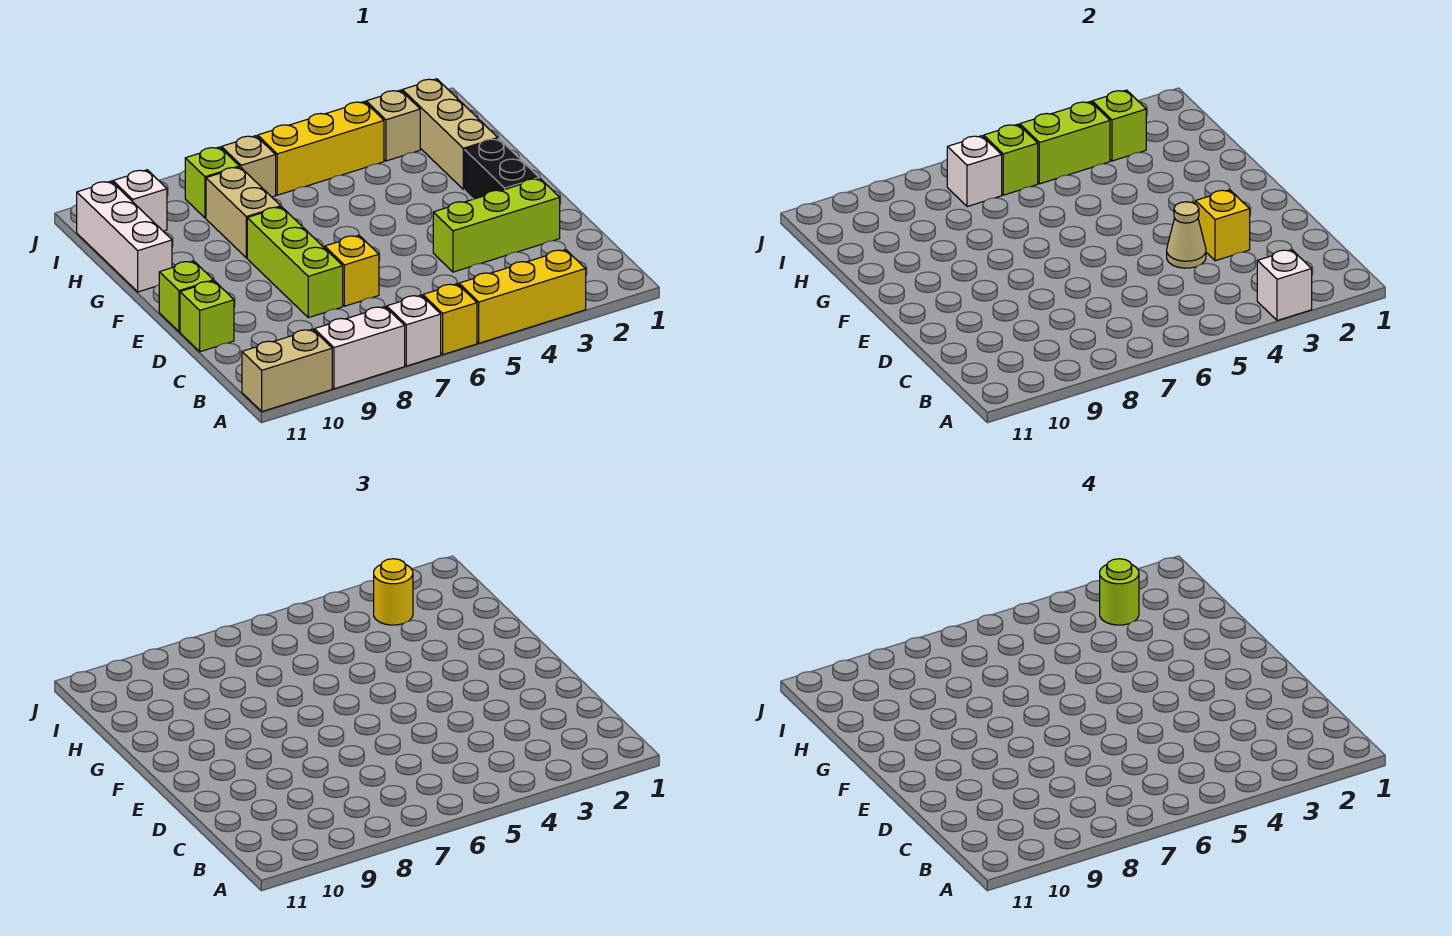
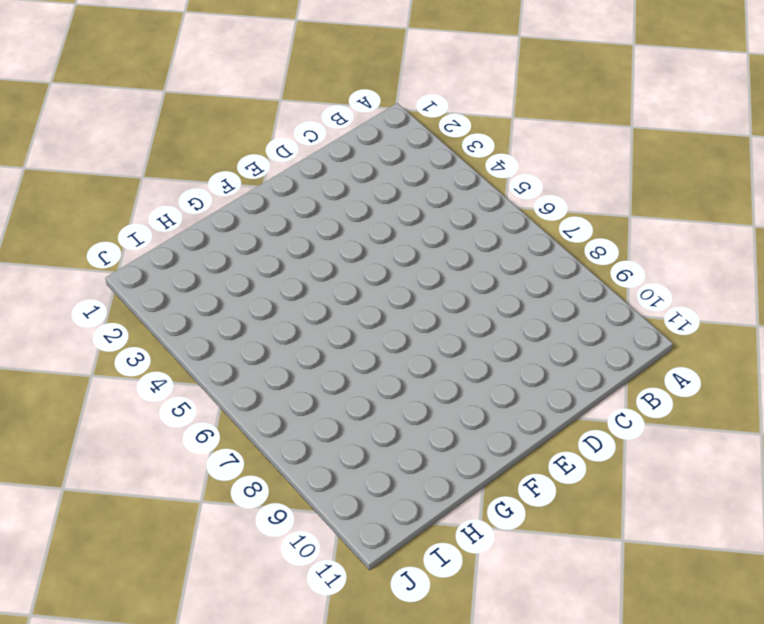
none -> yellow 1x3 brick [459,250,586,343]
none -> yellow 1x1 brick [423,284,477,355]
none -> white 1x1 brick [387,295,441,366]

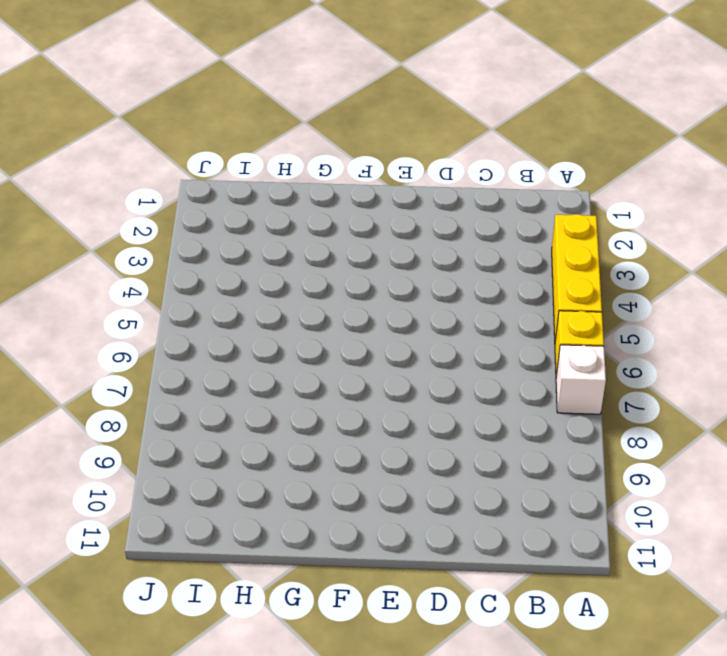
none -> white 1x2 brick [314,307,405,389]
none -> tan 1x2 brick [242,329,332,411]
none -> lime 1x3 brick [433,179,560,272]

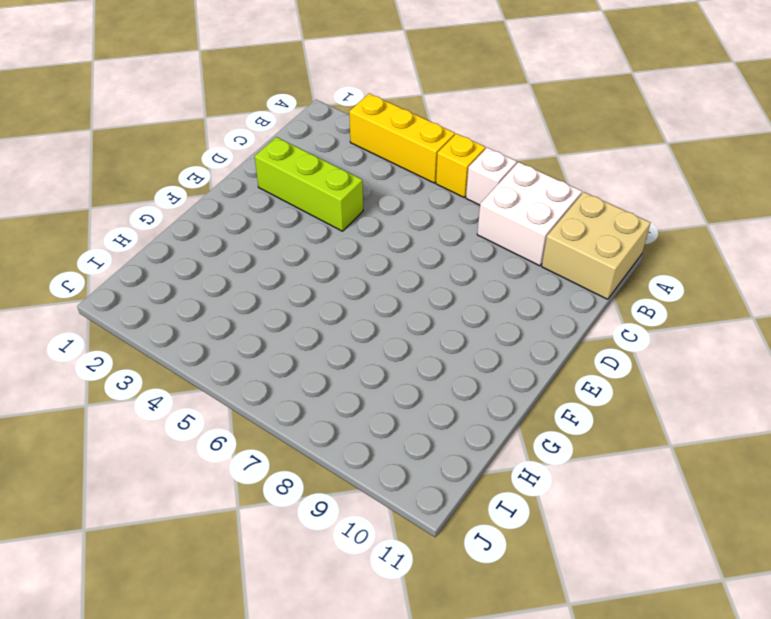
white 2x2 brick [477,162,582,266] -> white 1x2 brick [314,307,405,389]
tan 2x2 brick [542,192,650,299] -> tan 1x2 brick [242,329,332,411]
none -> yellow 1x1 brick [325,235,379,306]
none -> lime 1x3 brick [247,207,343,318]
none -> lime 1x1 brick [180,281,234,352]

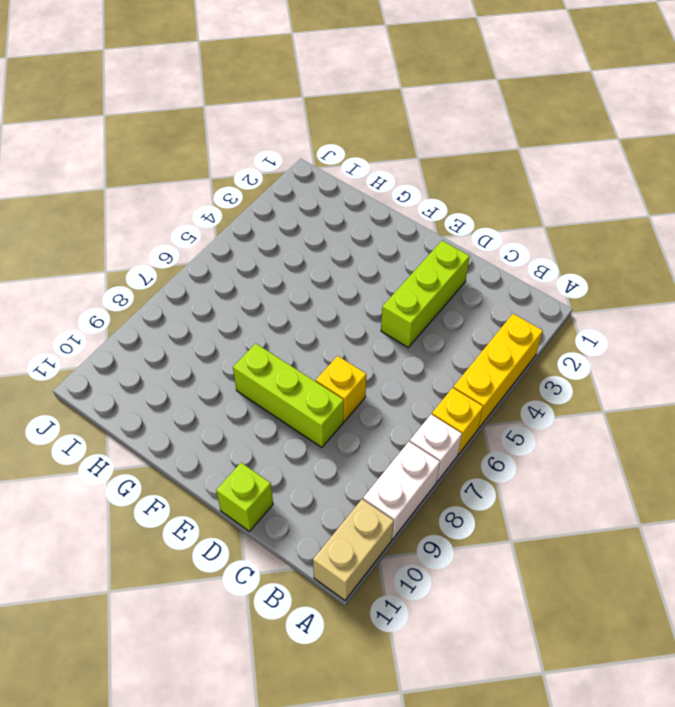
none -> black 1x2 brick [464,139,539,199]
none -> lime 1x1 brick [159,261,213,332]
none -> tan 1x3 brick [402,79,498,190]

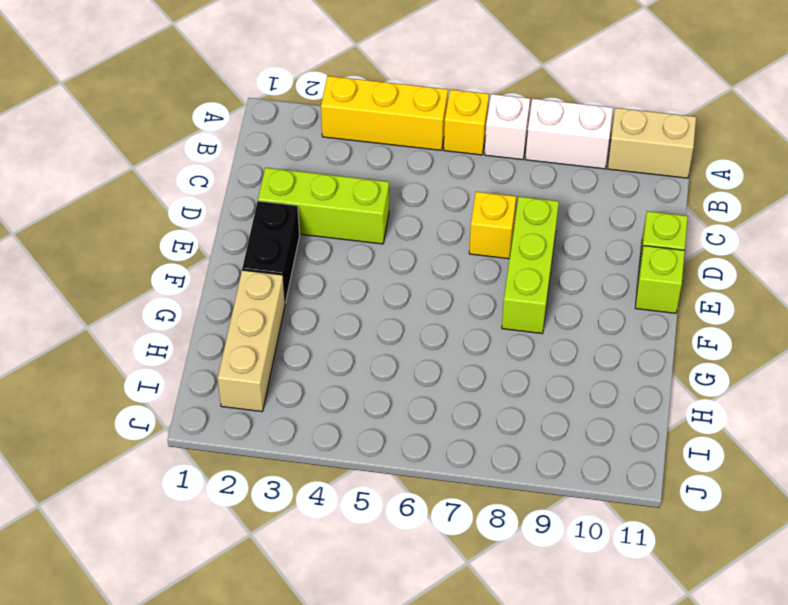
none -> tan 1x2 brick [206,167,281,258]
none -> white 1x3 brick [77,181,172,292]
none -> tan 1x1 brick [366,90,420,161]

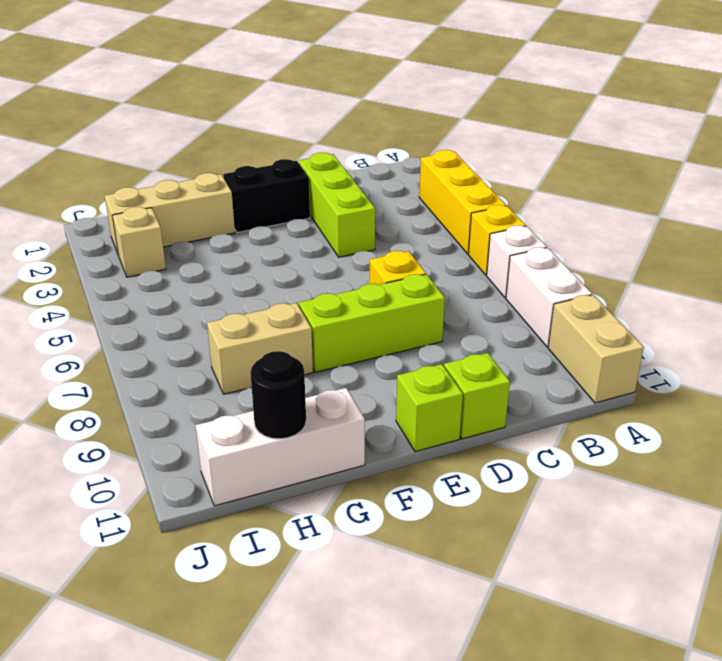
black 1x1 round brick [250,351,306,439] -> none
none -> yellow 1x3 brick [258,102,384,195]
none -> tan 1x1 brick [221,136,276,197]
none -> lime 1x1 brick [185,147,239,218]

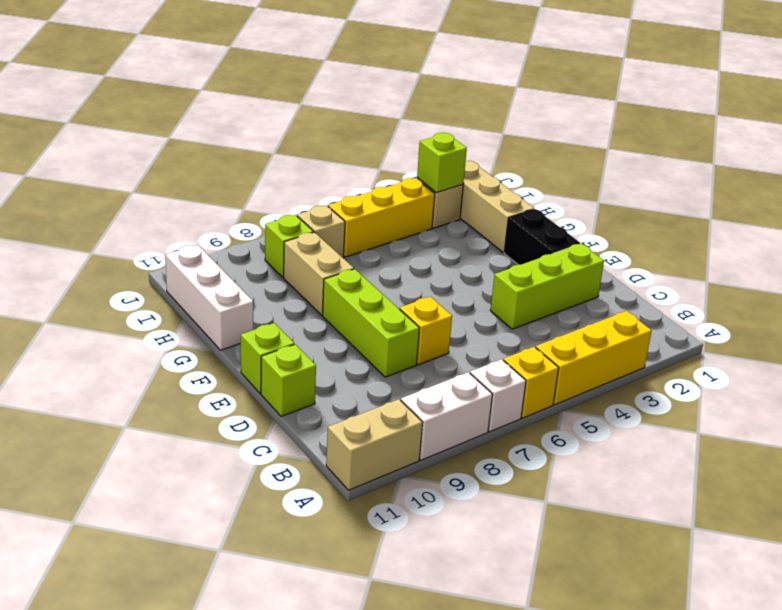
none -> white 1x1 brick [113,170,167,231]
none -> white 1x1 brick [1257,250,1312,321]
none -> yellow 1x1 brick [1195,190,1250,261]

